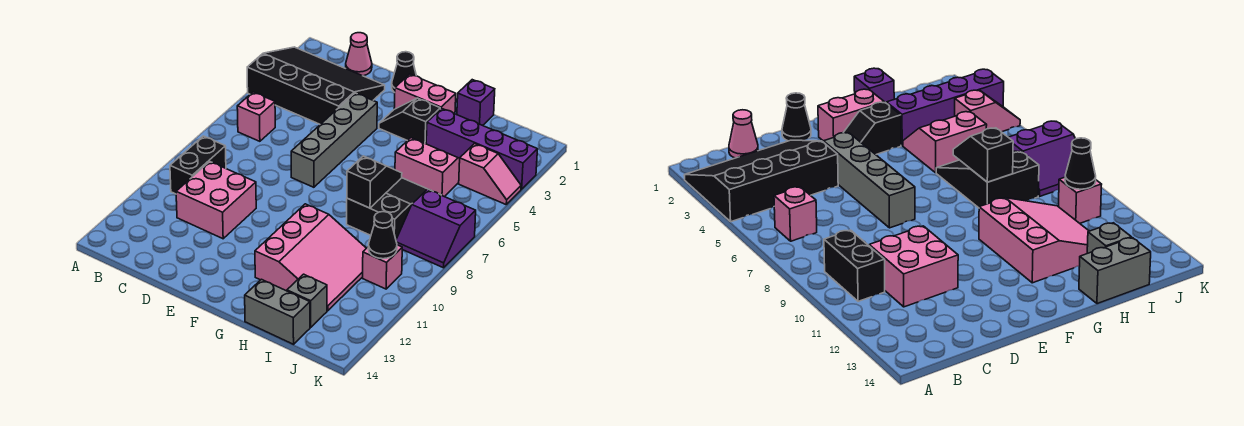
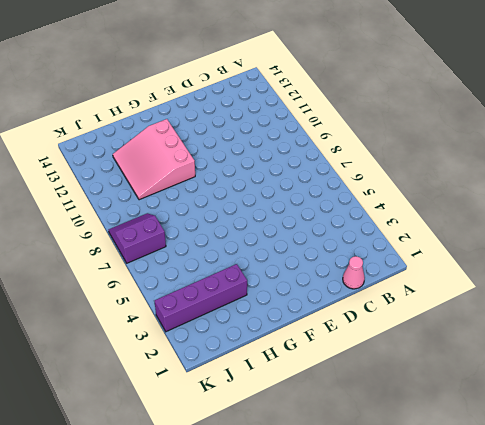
none -> black 3x4 slope [247,47,385,124]
none -> pink 1x1 brick [237,92,275,141]
none -> black 1x2 brick [170,136,226,194]

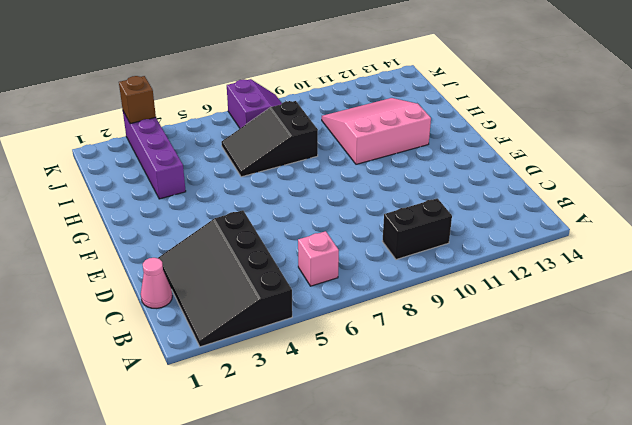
brown 1x1 brick [119,76,156,124] -> none
none -> pink 2x2 brick [176,162,256,239]
none -> black 1x1 cone [392,52,416,93]
none -> grey 1x4 brick [291,93,377,187]

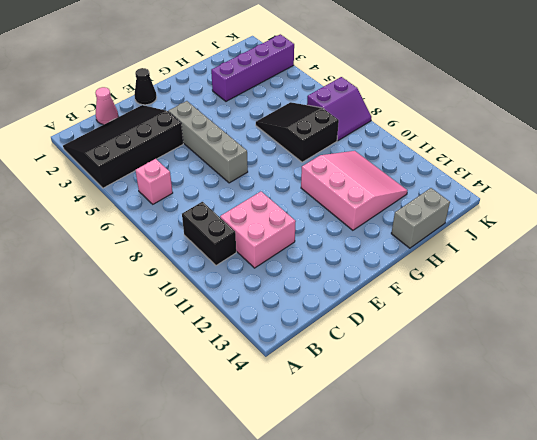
none -> pink 1x2 brick [394,74,456,114]
none -> black 1x2 slope [379,98,440,144]
none -> purple 1x1 brick [457,80,495,126]

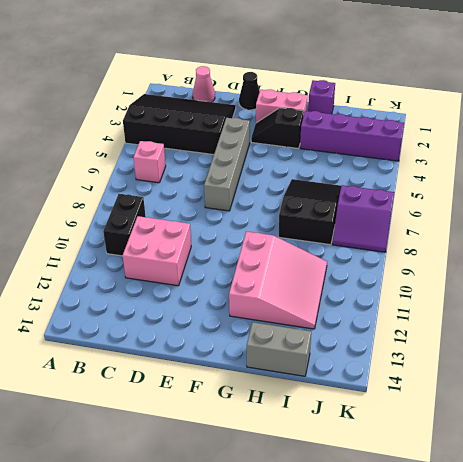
none -> pink 2x2 slope [395,138,460,197]
none -> grey 1x1 brick [287,274,327,327]
none -> pink 1x2 slope [459,144,521,204]

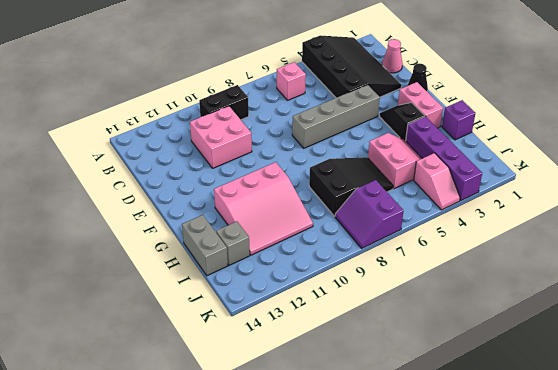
none -> pink 1x1 brick [363,245,402,289]
none -> black 1x2 slope [347,156,402,208]
none -> black 1x1 cone [368,212,397,259]

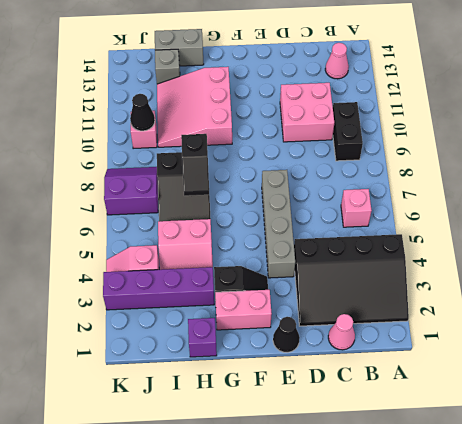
pink 1x1 cone [325,43,349,79] -> none

